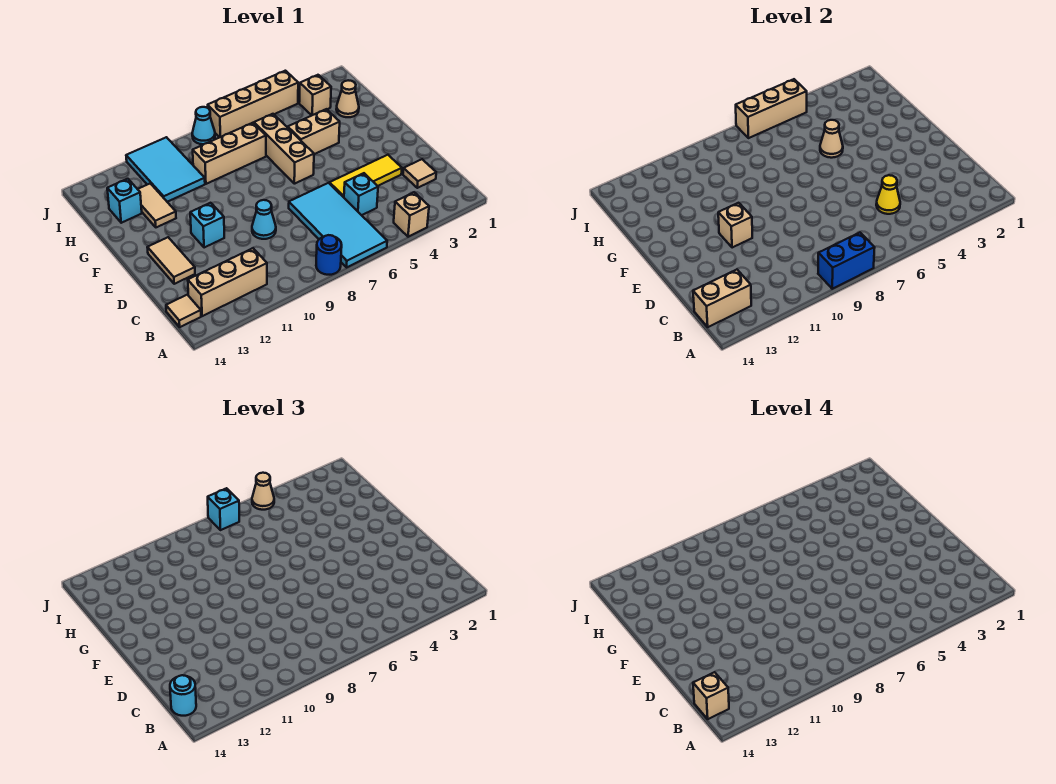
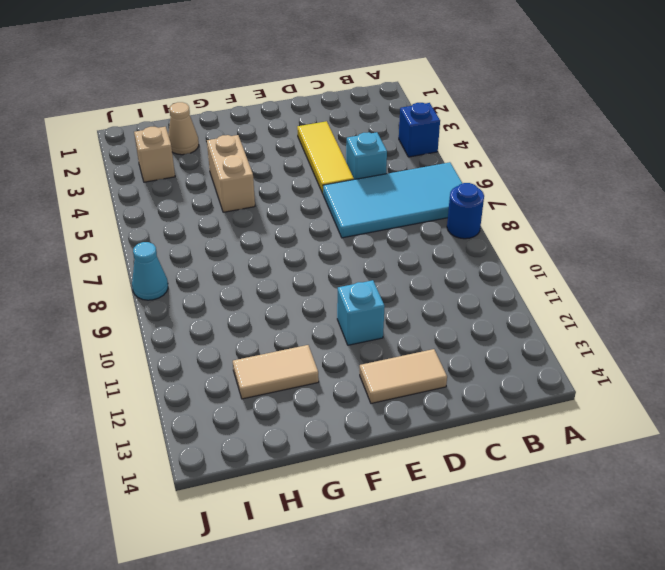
blue 1x1 brick [399,103,440,157] -> tan 1x1 brick [394,192,429,237]
none -> tan 1x3 brick [188,248,267,316]
none -> tan 1x1 tile [166,295,201,327]
none -> tan 1x1 tile [403,159,436,188]
none -> cyan 1x1 cone [252,200,276,239]

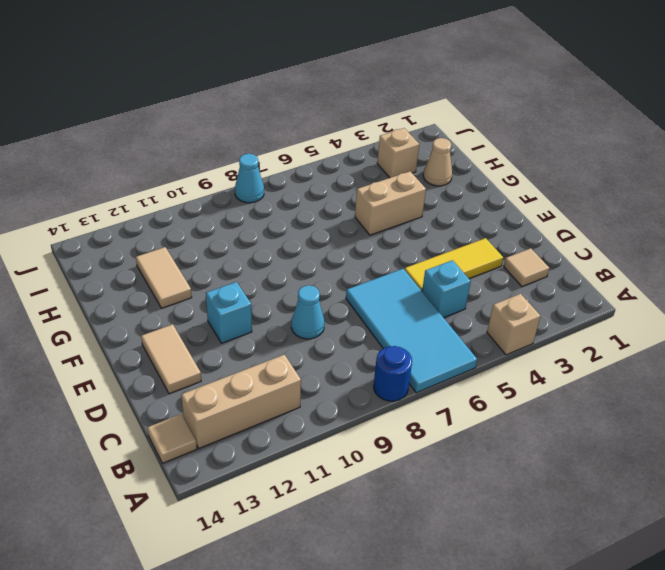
none -> tan 1x3 brick [254,114,314,184]
none -> tan 1x3 brick [193,123,266,184]
none -> cyan 2x3 tile [126,137,205,202]
none -> cyan 1x1 brick [107,179,142,223]

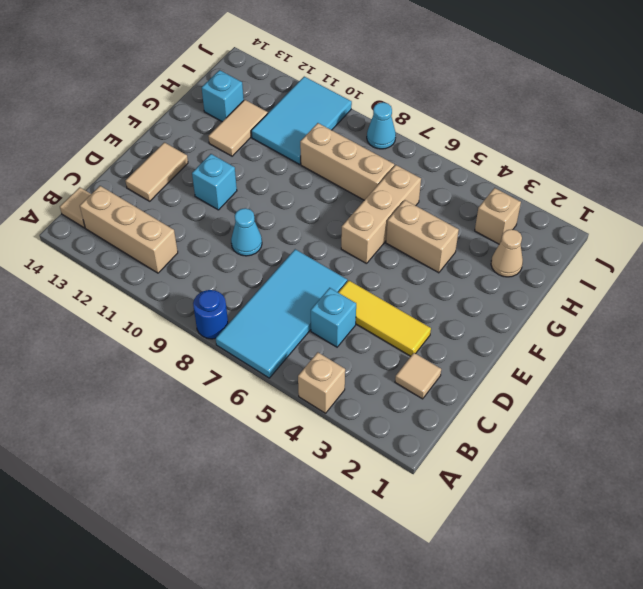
none -> tan 1x4 brick [208,71,299,137]
none -> blue 1x2 brick [818,233,875,289]
none -> tan 1x2 brick [693,269,751,327]
none -> yellow 1x1 cone [876,175,900,214]

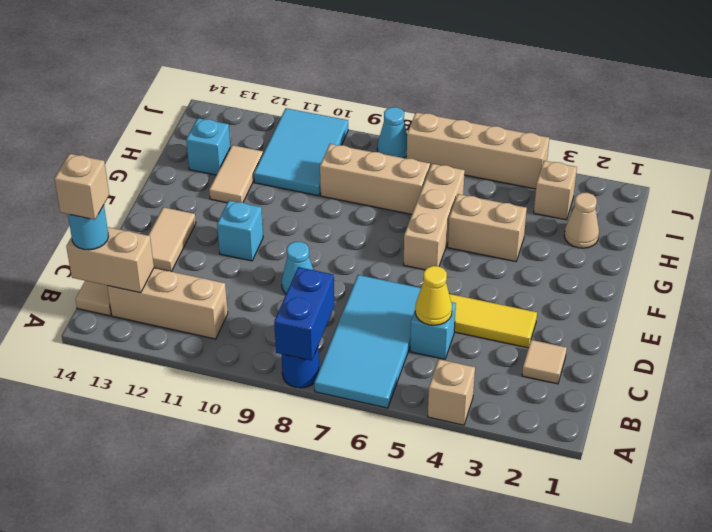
blue 1x2 brick [274,267,334,361] -> blue 1x2 brick turned to [818,233,875,289]
none -> tan 1x1 brick [718,203,752,248]
none -> tan 1x1 cone [820,120,843,158]
none -> tan 1x3 brick [736,79,807,138]
none -> tan 1x1 cone [252,473,274,510]

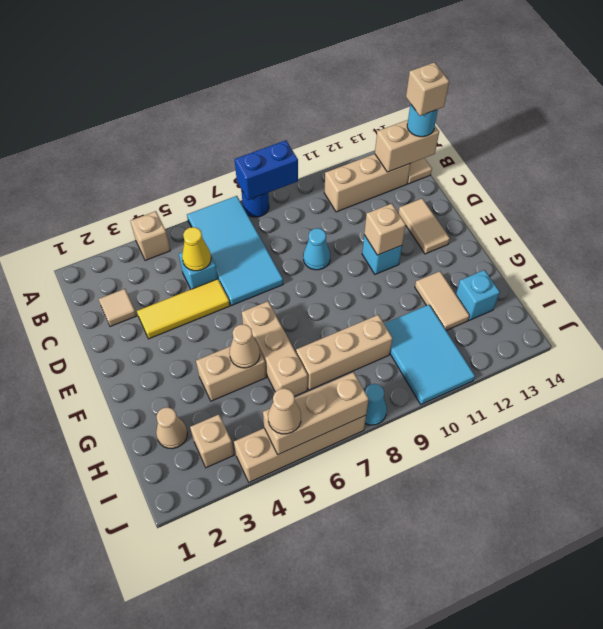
none -> cyan 1x1 brick [208,488,240,530]

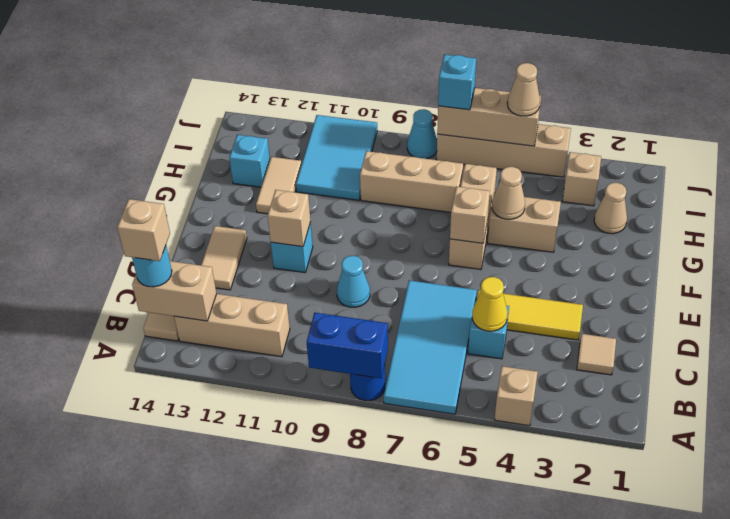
tan 1x1 brick [450,186,490,243] -> none

